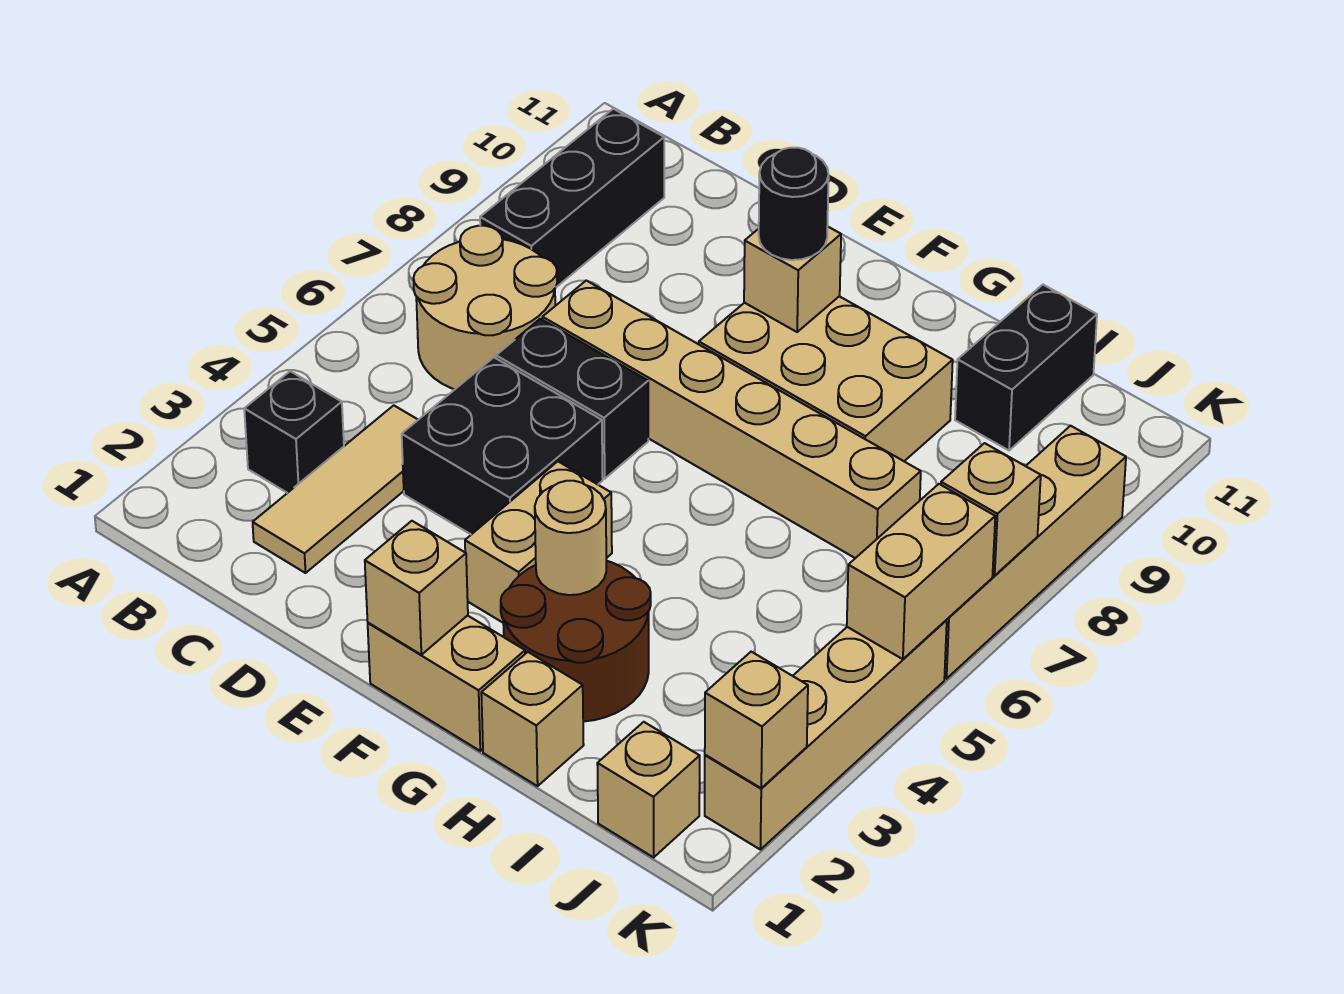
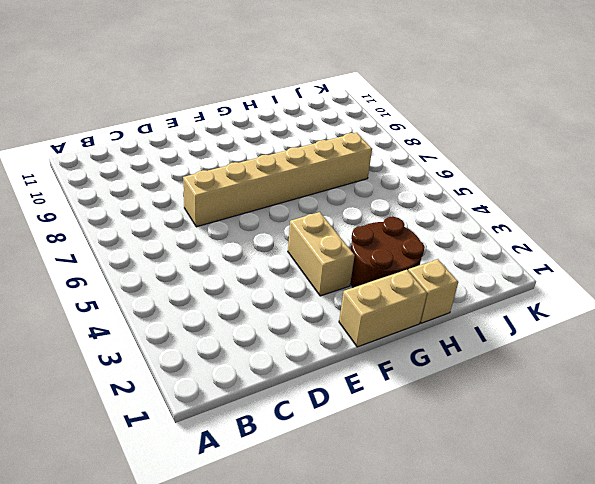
none -> black 1x1 brick [244,371,344,493]
none -> tan 2x2 round brick [413,226,557,389]
none -> black 1x3 brick [480,109,664,287]

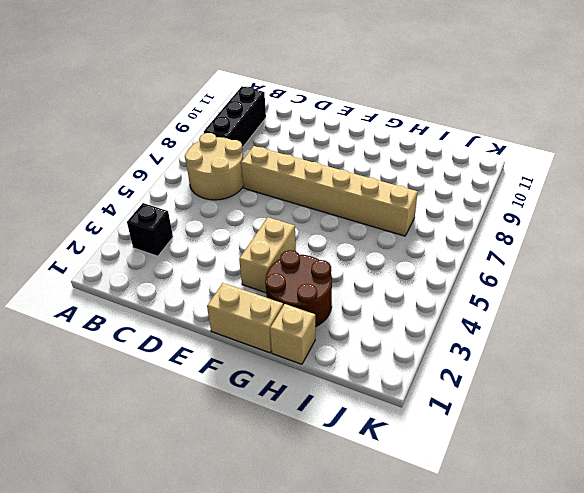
none -> tan 1x3 tile [253,405,418,573]
none -> black 2x2 brick [402,357,603,535]
none -> black 1x2 brick [496,319,648,479]

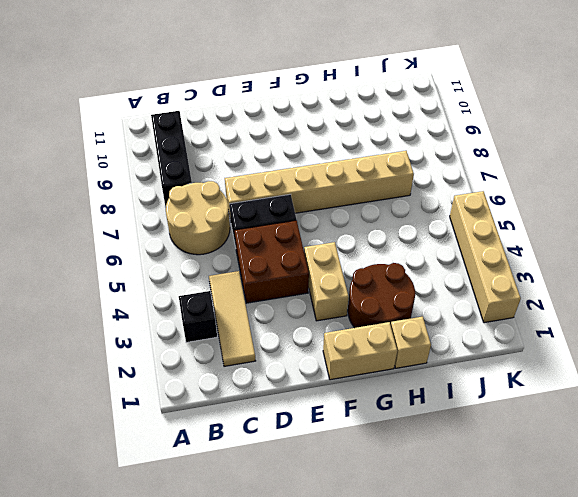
brown 2x2 brick [235,220,309,303] -> black 2x2 brick [402,357,603,535]
none -> tan 2x3 brick [699,296,953,461]
none -> black 1x2 brick [955,285,1097,450]
none -> tan 1x1 brick [597,722,700,857]

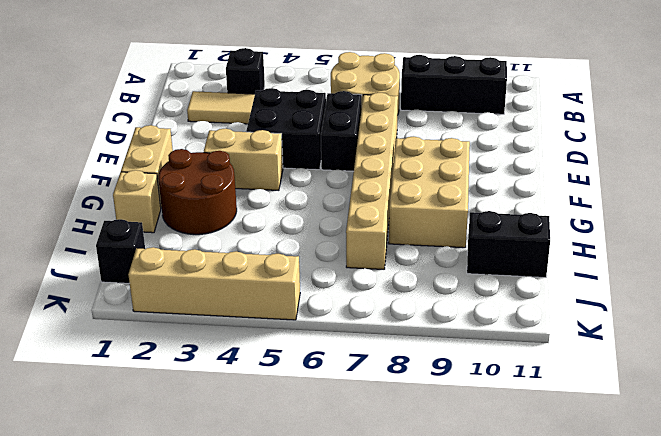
black 1x1 brick [96,219,145,283] -> tan 1x1 brick [597,722,700,857]
none -> tan 1x4 brick [944,426,1126,679]
none -> tan 1x1 brick [365,521,468,655]
none -> tan 1x1 brick [744,226,841,332]

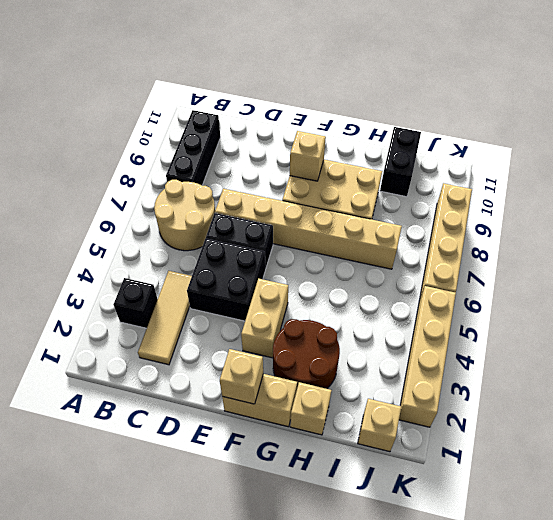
none -> tan 1x1 round brick [535,481,606,595]
none -> tan 1x1 brick [705,652,808,788]
none -> tan 1x2 brick [847,484,995,659]

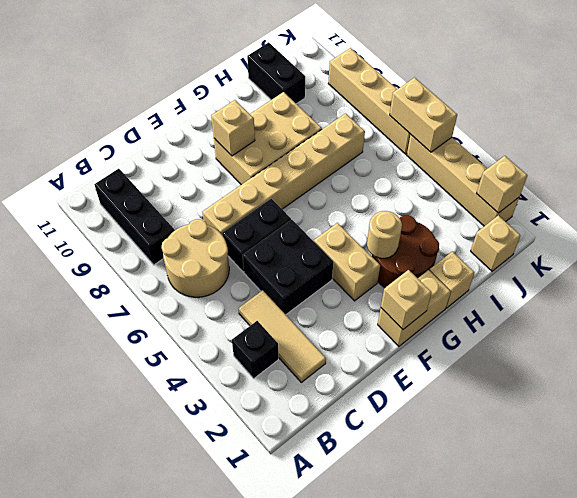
none -> tan 1x1 brick [941,443,1041,576]
none -> black 1x1 round brick [759,148,829,260]

